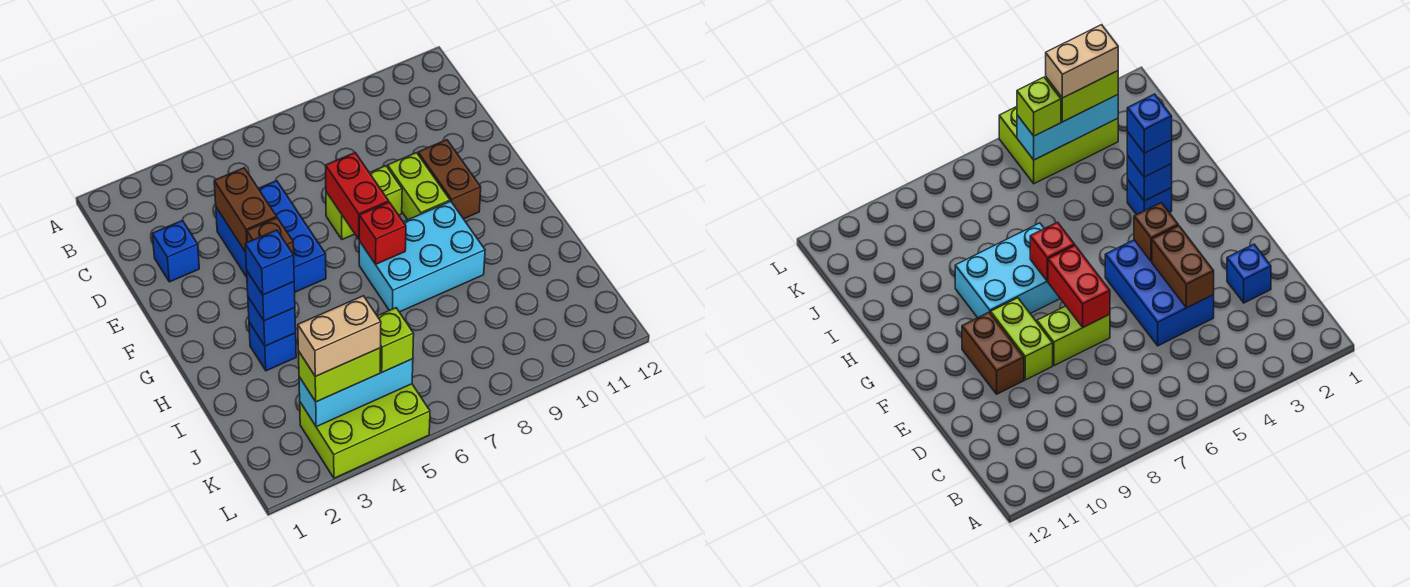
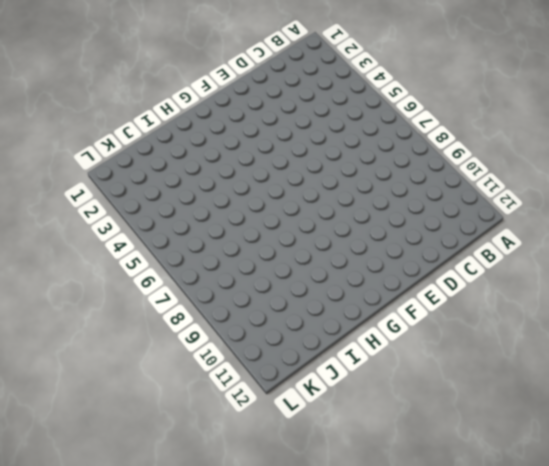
none -> blue 1x1 brick [152,220,199,282]
none -> blue 2x3 brick [216,181,326,292]
none -> lime 1x2 brick [326,166,402,240]

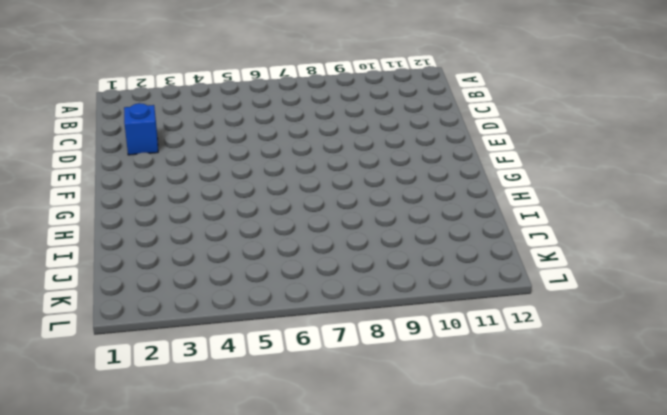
none -> blue 2x3 brick [216,181,326,292]
none -> lime 1x2 brick [326,166,402,240]
none -> lime 1x2 brick [388,153,450,220]

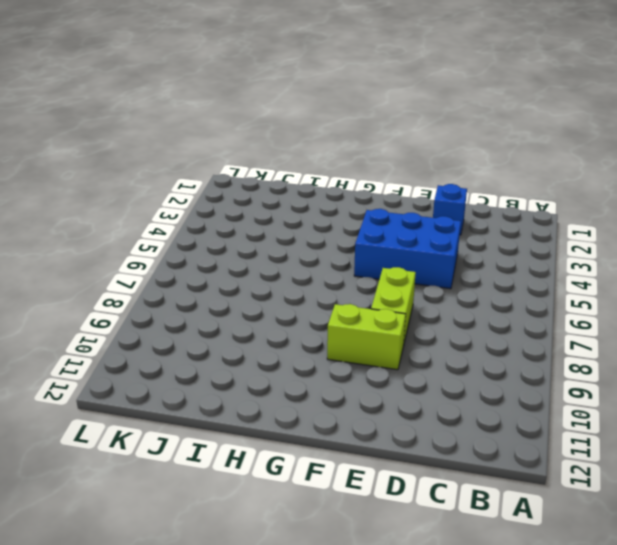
none -> brown 1x2 brick [418,140,481,219]
none -> cyan 2x3 brick [359,201,485,312]
none -> blue 1x1 brick [249,322,296,371]

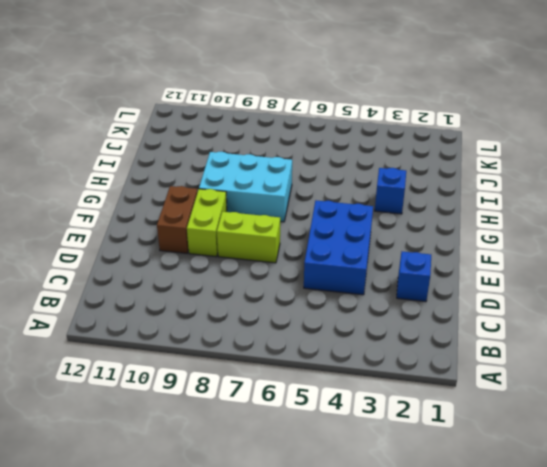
none -> lime 2x3 brick [300,384,430,478]
none -> brown 1x2 brick [214,168,277,252]
none -> red 1x2 brick [326,153,389,239]

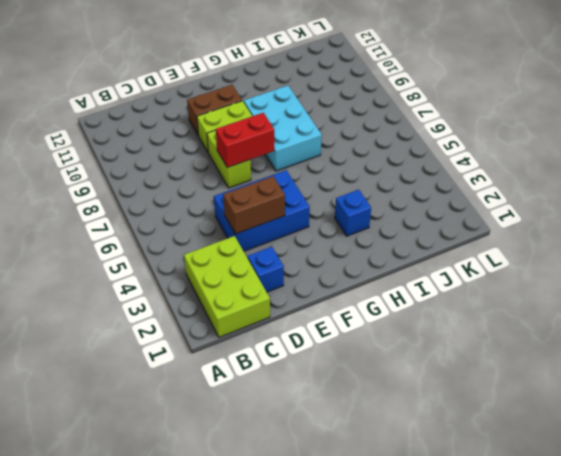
lime 2x3 brick [184,236,270,337] -> lime 2x3 brick moved to [300,384,430,478]
none -> brown 1x1 brick [247,218,294,255]
none -> red 1x1 brick [359,202,406,264]
none -> blue 1x1 brick [248,297,296,346]

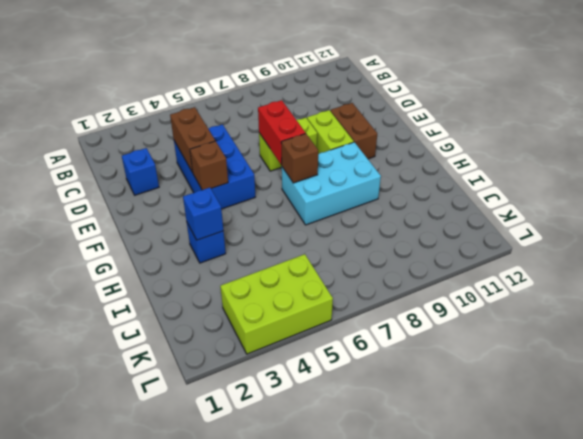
brown 1x1 brick [281,134,318,183] -> red 1x1 brick [359,202,406,264]
none -> cyan 1x3 brick [299,359,413,427]
none -> blue 1x1 brick [247,271,295,321]
none -> lime 1x2 brick [298,348,381,402]

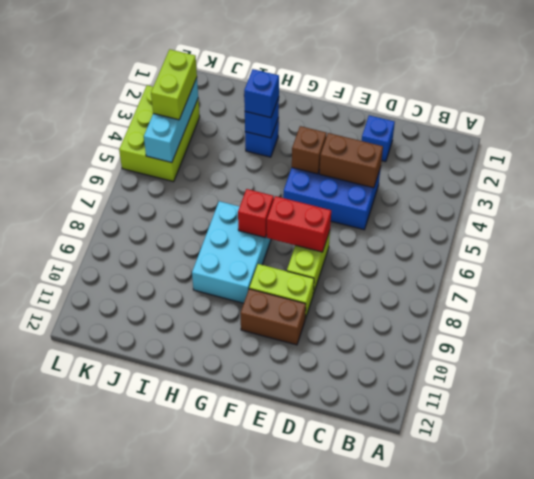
none -> lime 1x1 brick [377,308,414,372]
none -> blue 1x1 brick [245,230,294,295]
none -> tan 1x2 brick [298,296,381,377]

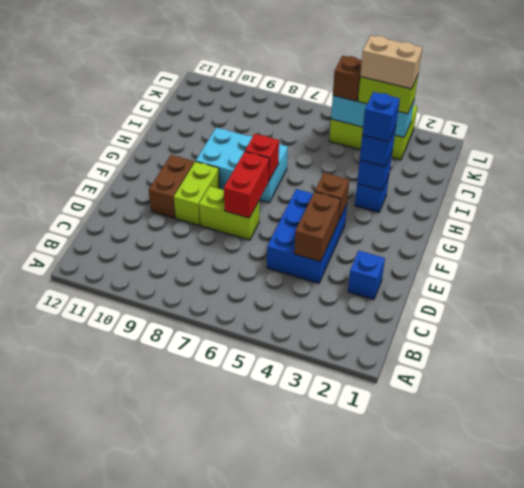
brown 1x1 brick [333,56,362,101] -> lime 1x1 brick [377,308,414,372]

